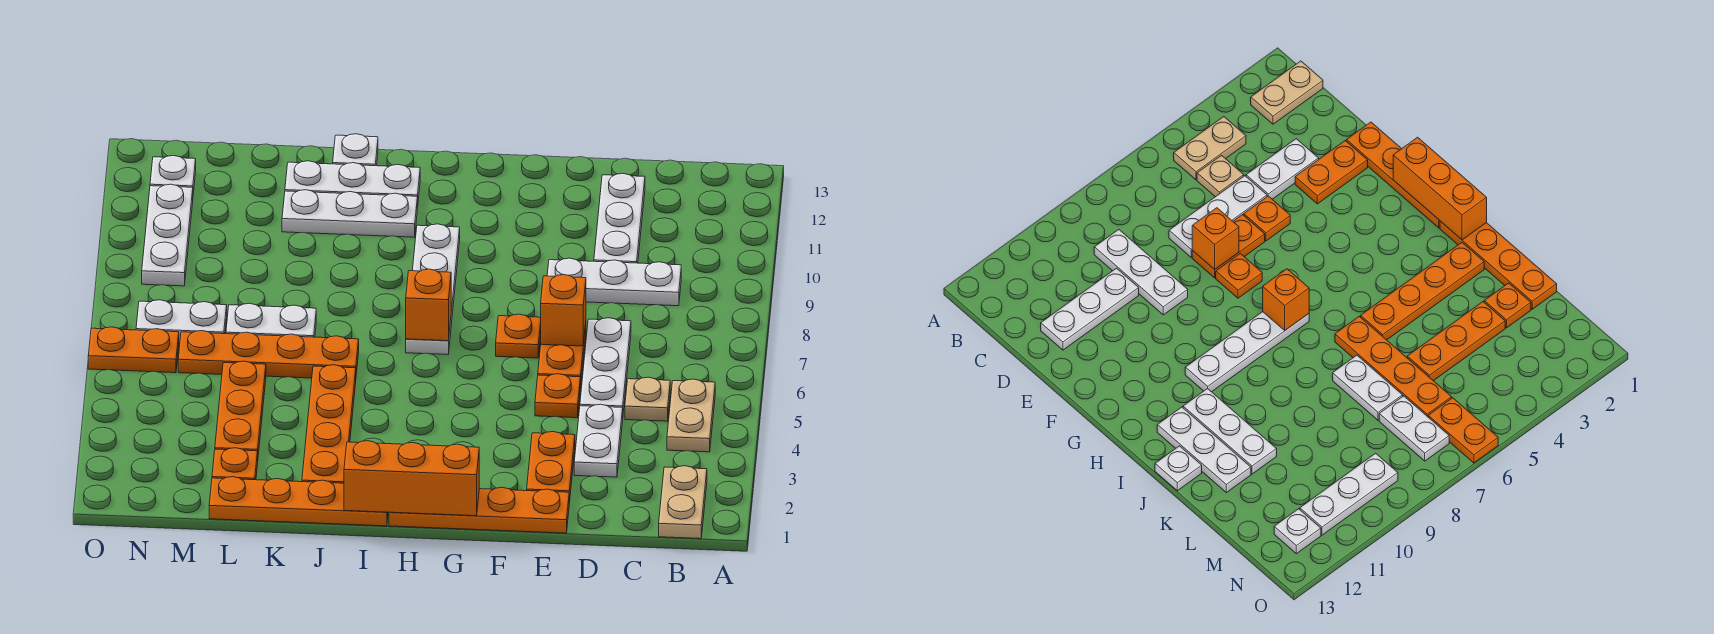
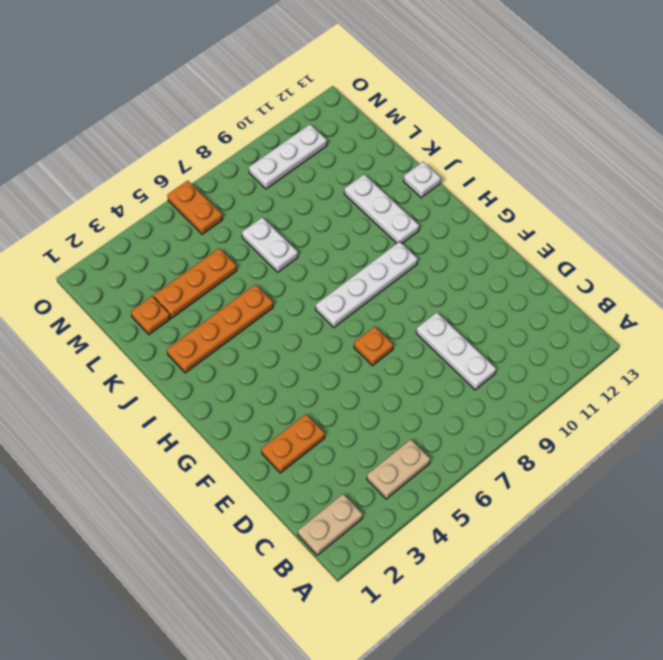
none -> tan 1x1 plate [625,377,670,421]
none -> white 1x2 plate [574,404,623,477]
none -> white 1x3 plate [580,318,631,411]

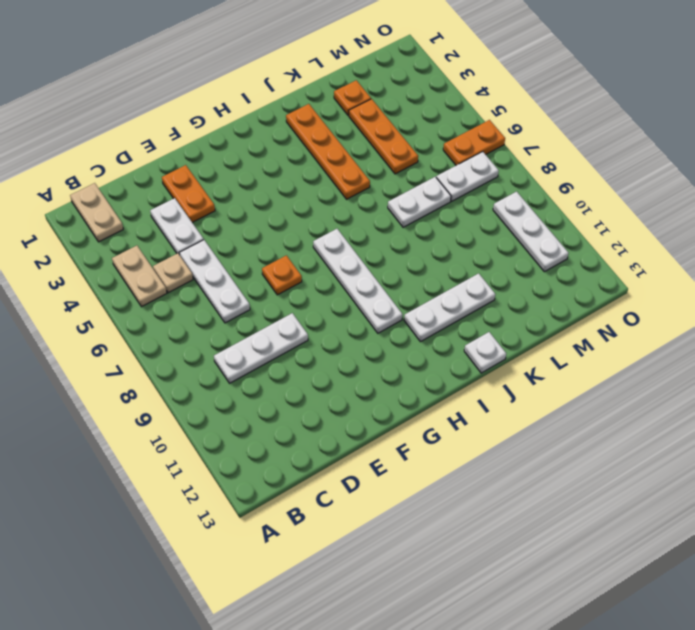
none -> white 1x3 plate [594,174,645,263]
none -> orange 1x4 plate [389,487,569,533]
none -> orange 1x1 plate [535,374,580,418]

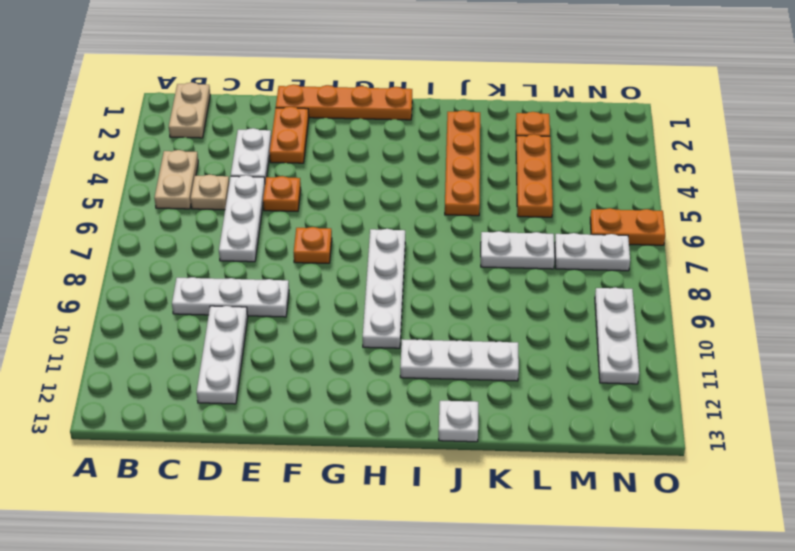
none -> orange 1x2 plate [538,324,586,389]
none -> orange 1x4 plate [209,477,388,526]
none -> white 1x3 plate [285,161,420,208]

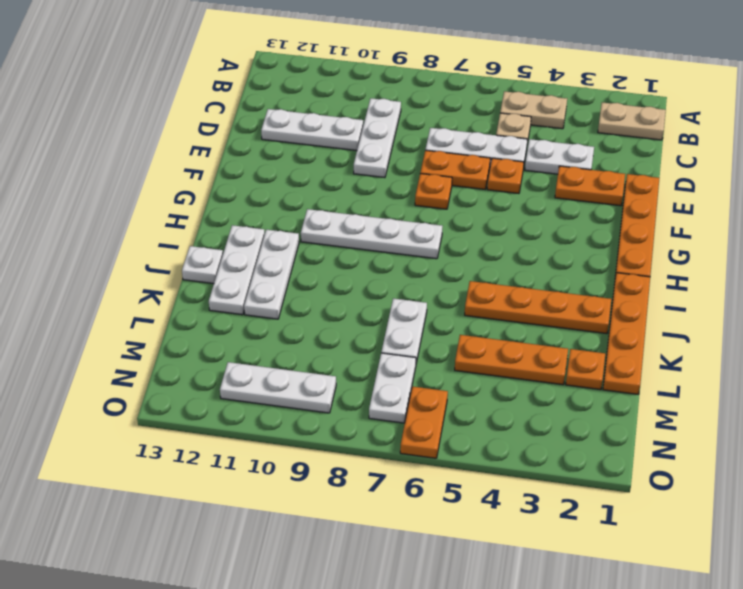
none -> orange 1x4 plate [178,331,359,378]
none -> white 1x1 plate [150,156,196,193]
none -> orange 1x1 brick [541,275,586,346]

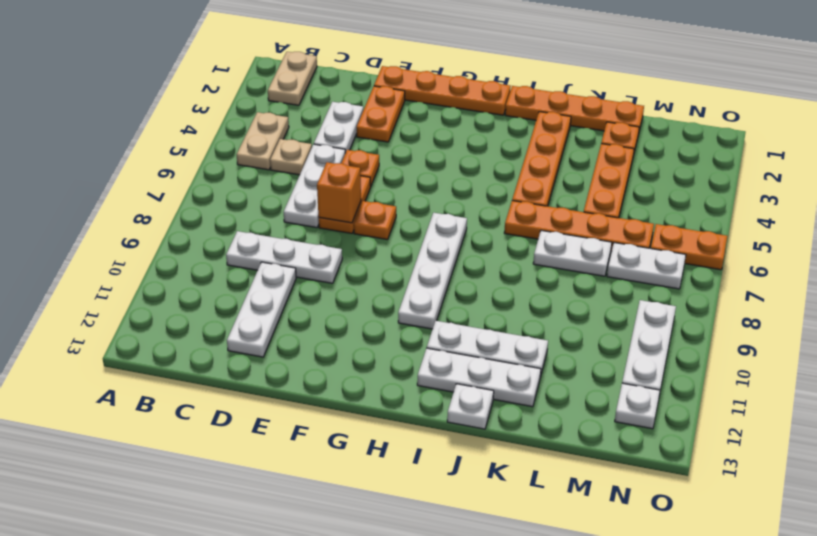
none -> orange 1x3 brick [344,441,479,516]
none -> orange 1x1 brick [406,269,451,341]

